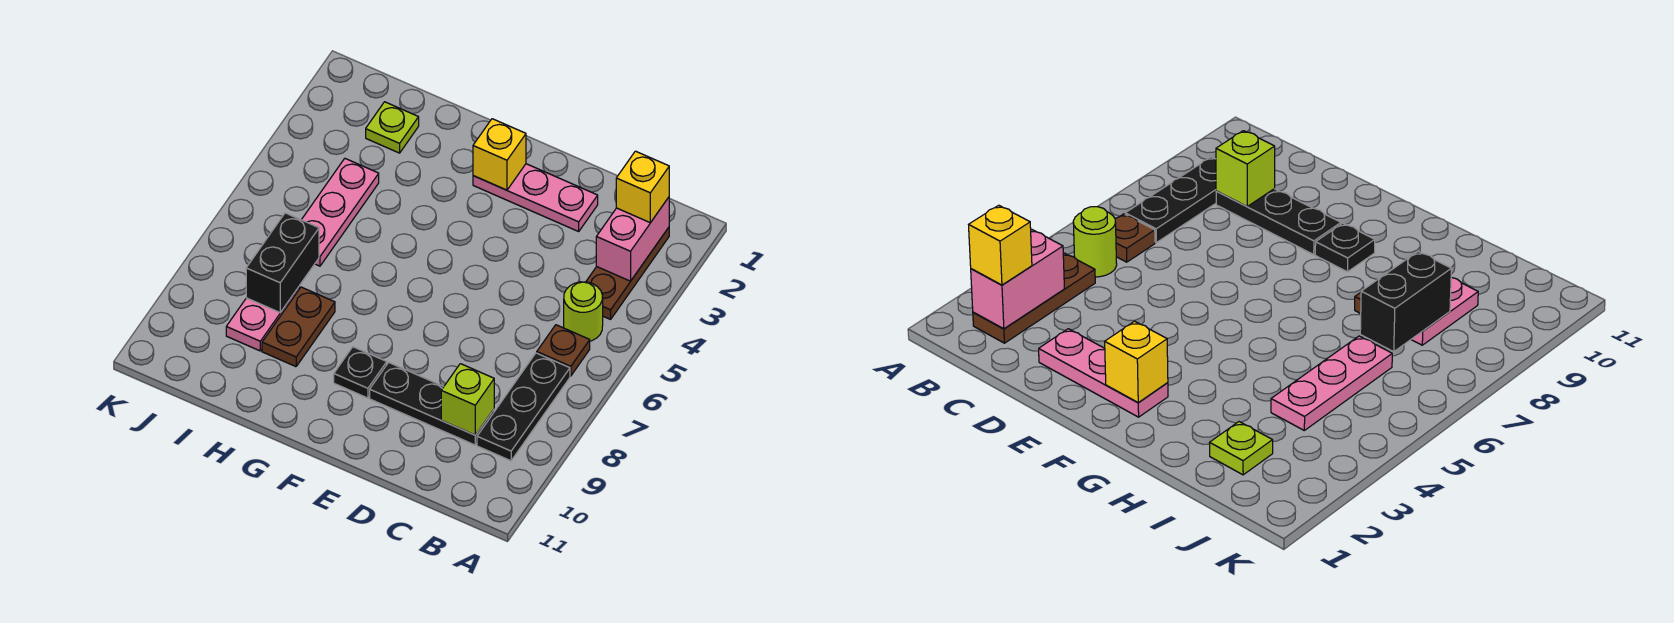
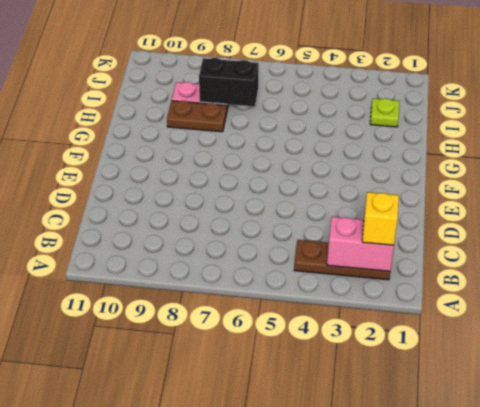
none -> lime 1x1 round brick [564,282,603,341]
none -> brown 1x1 plate [537,325,590,376]
none -> black 1x3 plate [477,353,570,461]

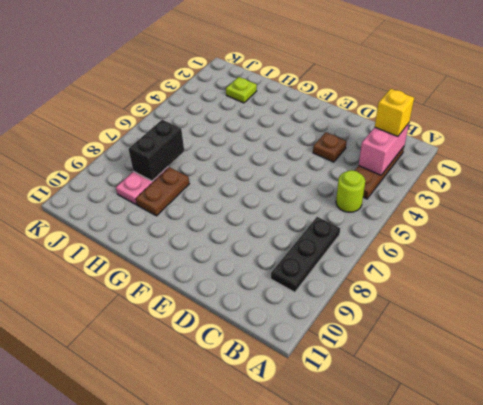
brown 1x1 plate [313,132,347,162] -> brown 1x1 plate moved to [537,325,590,376]
none -> black 1x3 plate [370,363,494,445]
none -> pink 1x3 plate [473,164,598,231]
none -> black 1x1 plate [334,347,387,398]

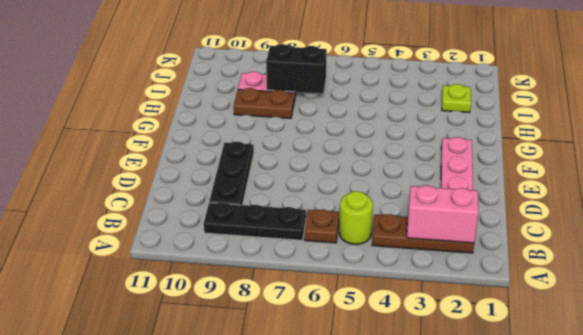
none -> black 1x1 plate [334,347,387,398]
none -> pink 1x3 plate [302,159,379,266]
none -> lime 1x1 brick [441,364,494,435]

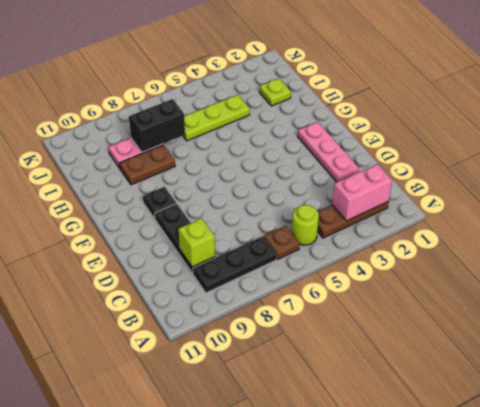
lime 1x3 plate [183,95,250,141] -> pink 1x3 plate [302,159,379,266]
none -> yellow 1x1 brick [473,119,526,190]
none -> yellow 1x1 brick [616,151,669,223]

